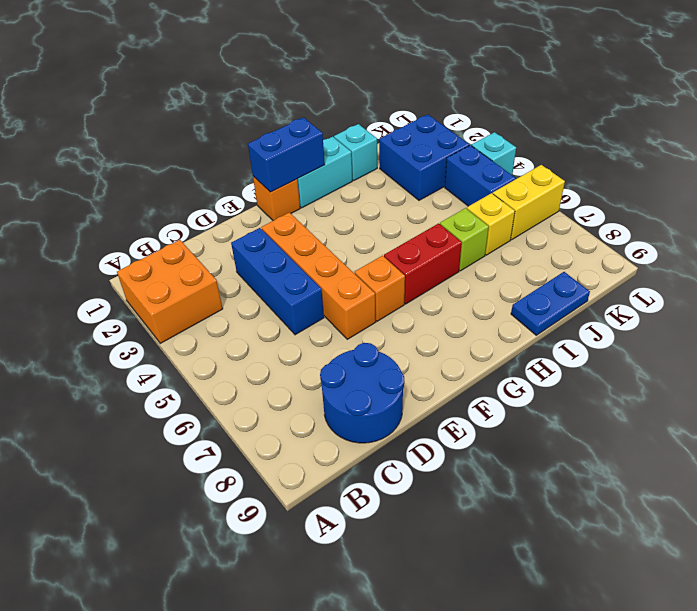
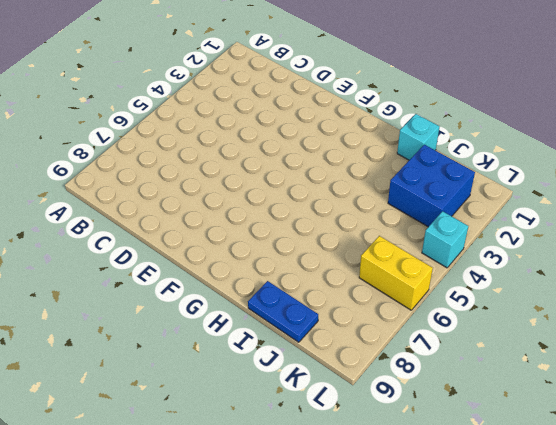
none -> orange 2x2 brick [117,240,223,343]
none -> blue 2x2 round brick [320,343,404,443]
none -> blue 1x3 brick [231,228,324,335]

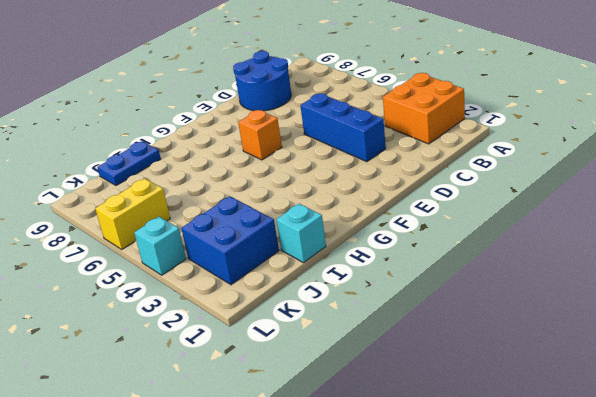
none -> orange 1x4 brick [261,212,376,339]
none -> orange 1x1 brick [253,176,300,221]
none -> cyan 1x2 brick [297,137,352,208]

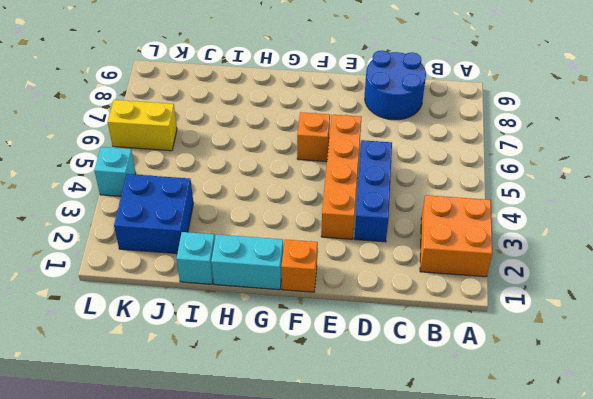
none -> red 1x2 brick [384,223,462,304]
none -> lime 1x1 brick [440,208,489,271]
none -> blue 1x2 plate [511,272,590,335]

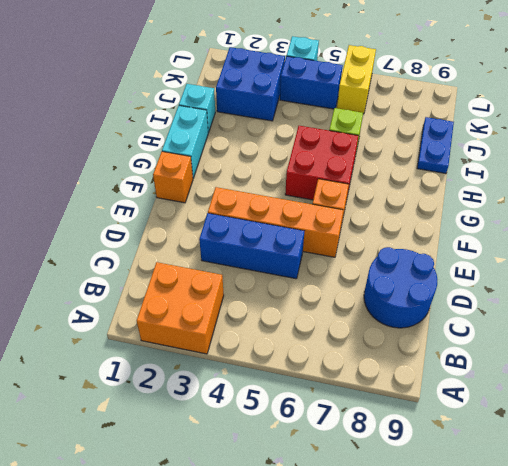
red 2x2 brick [285,126,359,201] -> red 1x2 brick [384,223,462,304]
none -> yellow 1x1 brick [467,193,515,255]
none -> blue 1x2 brick [248,117,325,192]

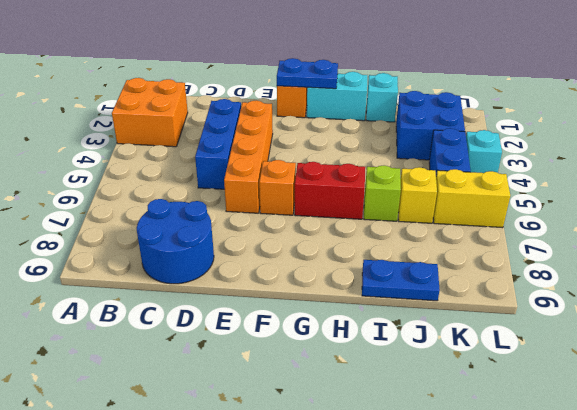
blue 1x2 plate [277,58,338,89] -> blue 1x2 brick [248,117,325,192]

